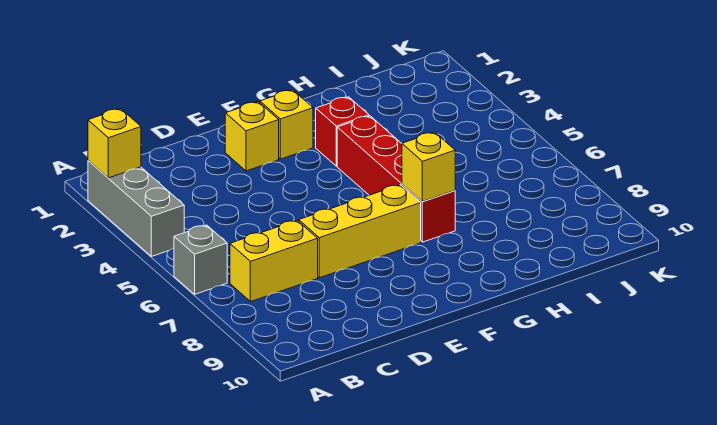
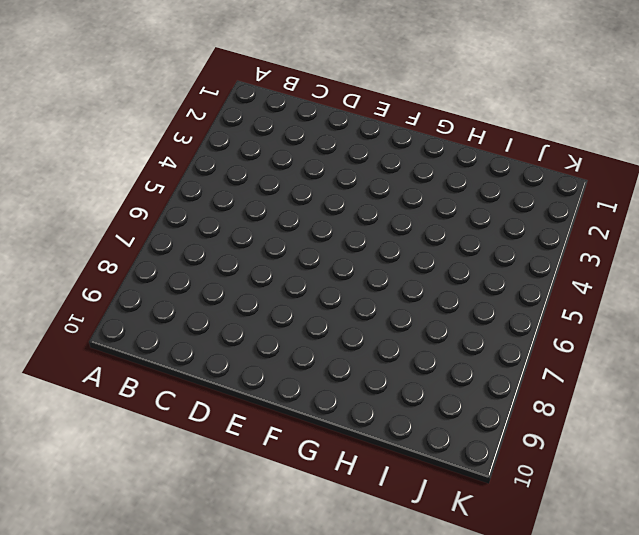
none -> grey 1x3 brick [88,161,184,257]
none -> grey 1x1 brick [174,225,227,294]

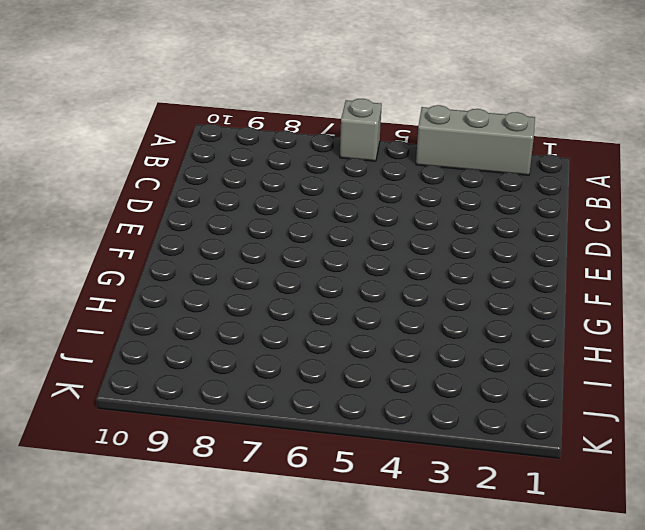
none -> yellow 1x2 brick [230,220,318,302]
none -> yellow 1x3 brick [299,185,421,278]

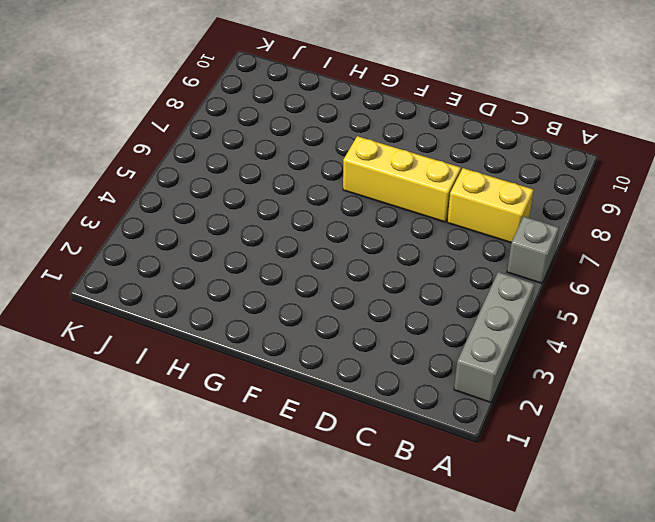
none -> yellow 1x1 brick [225,102,279,171]
none -> yellow 1x1 brick [260,90,313,159]

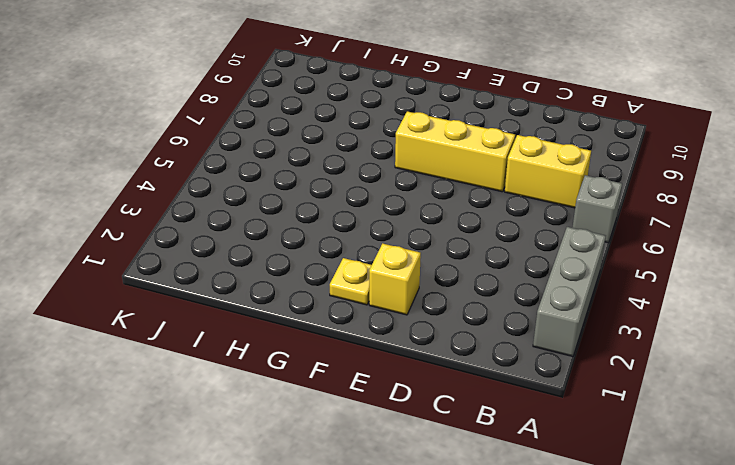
yellow 1x1 plate [330,258,372,305] -> yellow 1x1 brick [260,90,313,159]
none -> red 1x1 brick [316,97,369,166]
none -> red 1x4 brick [337,116,455,242]

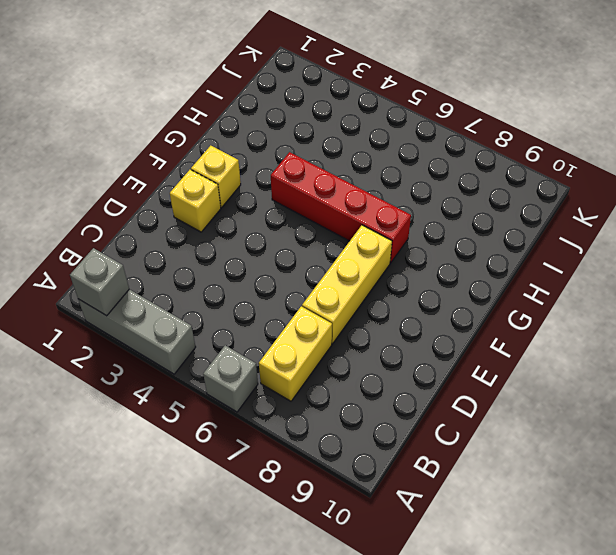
grey 1x1 brick [70,248,129,316] -> yellow 1x1 brick [88,109,141,178]
none -> red 1x1 brick [316,97,369,166]
none -> yellow 1x1 brick [402,132,455,202]

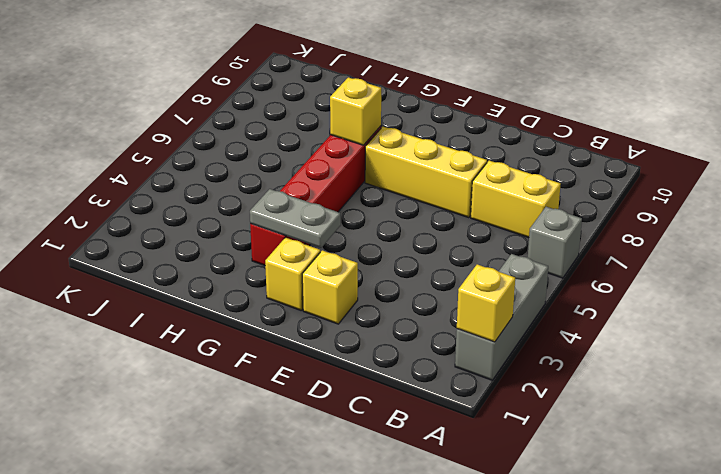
grey 1x2 plate [250,189,341,248] -> none

